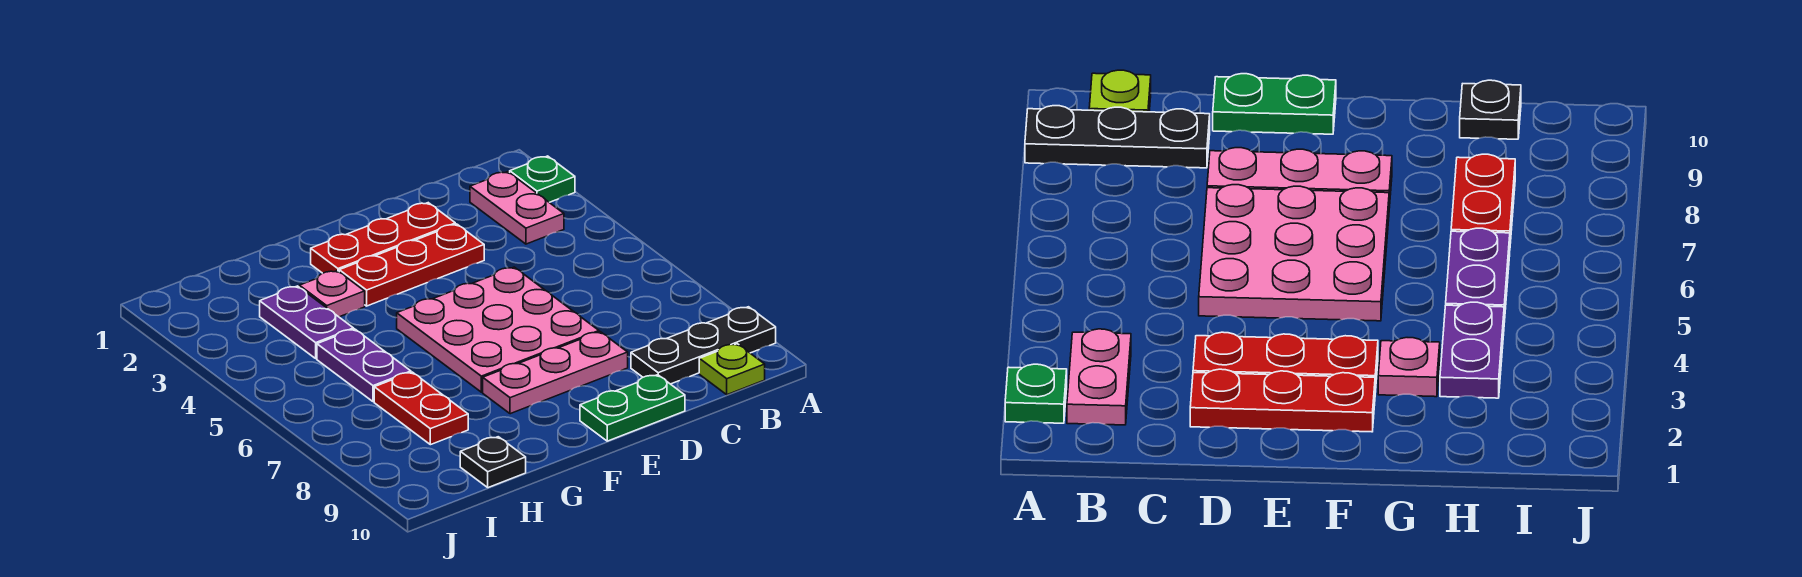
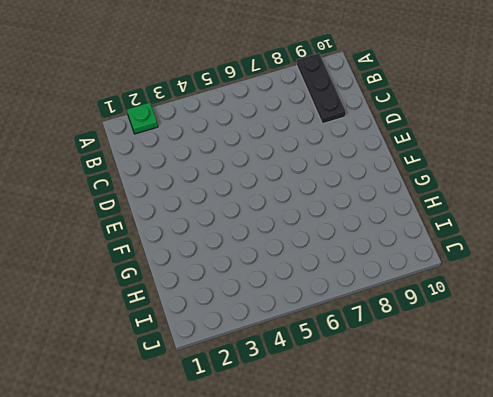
none -> pink 1x2 plate [470,172,564,244]
none -> lime 1x1 plate [699,344,765,395]
none -> red 1x3 plate [311,203,455,273]

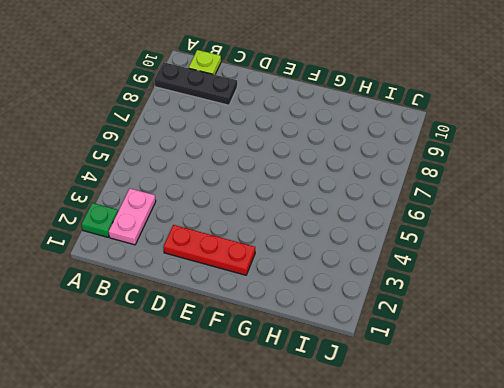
none -> red 1x3 plate [339,224,484,306]
none -> pink 3x3 plate [397,267,599,392]
none -> pink 1x3 plate [483,332,628,414]

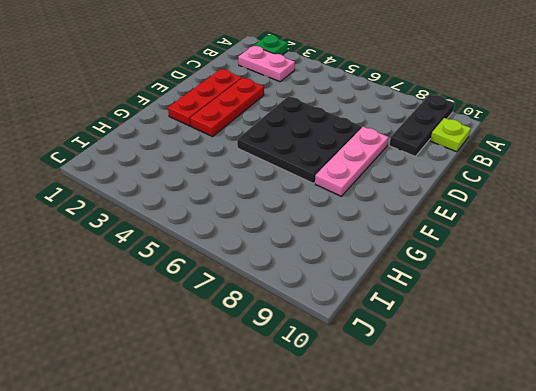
black 3x3 plate [237,96,362,183] -> pink 3x3 plate [397,267,599,392]
none -> green 1x2 plate [580,375,685,441]
none -> pink 1x1 plate [299,271,365,317]
none -> purple 1x2 plate [260,286,354,358]

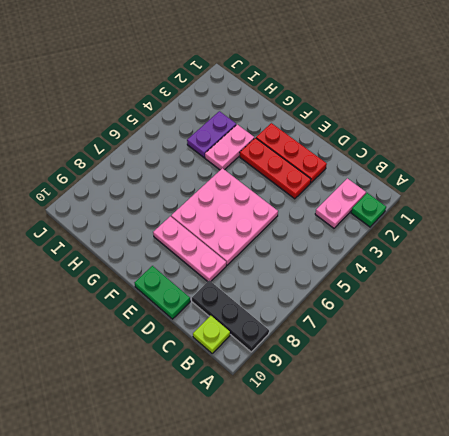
pink 1x2 plate [205,125,254,170] -> pink 1x1 plate [299,271,365,317]
none -> purple 1x2 plate [317,329,411,402]
none -> red 1x2 plate [374,372,468,445]
none -> black 1x1 plate [460,437,526,488]

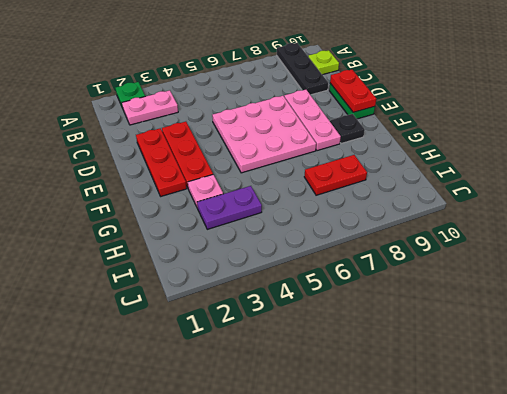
red 1x2 plate [330,70,376,112] -> none
black 1x1 plate [330,114,365,144] -> black 1x1 plate moved to [460,437,526,488]
none -> purple 1x2 plate [317,329,411,402]

